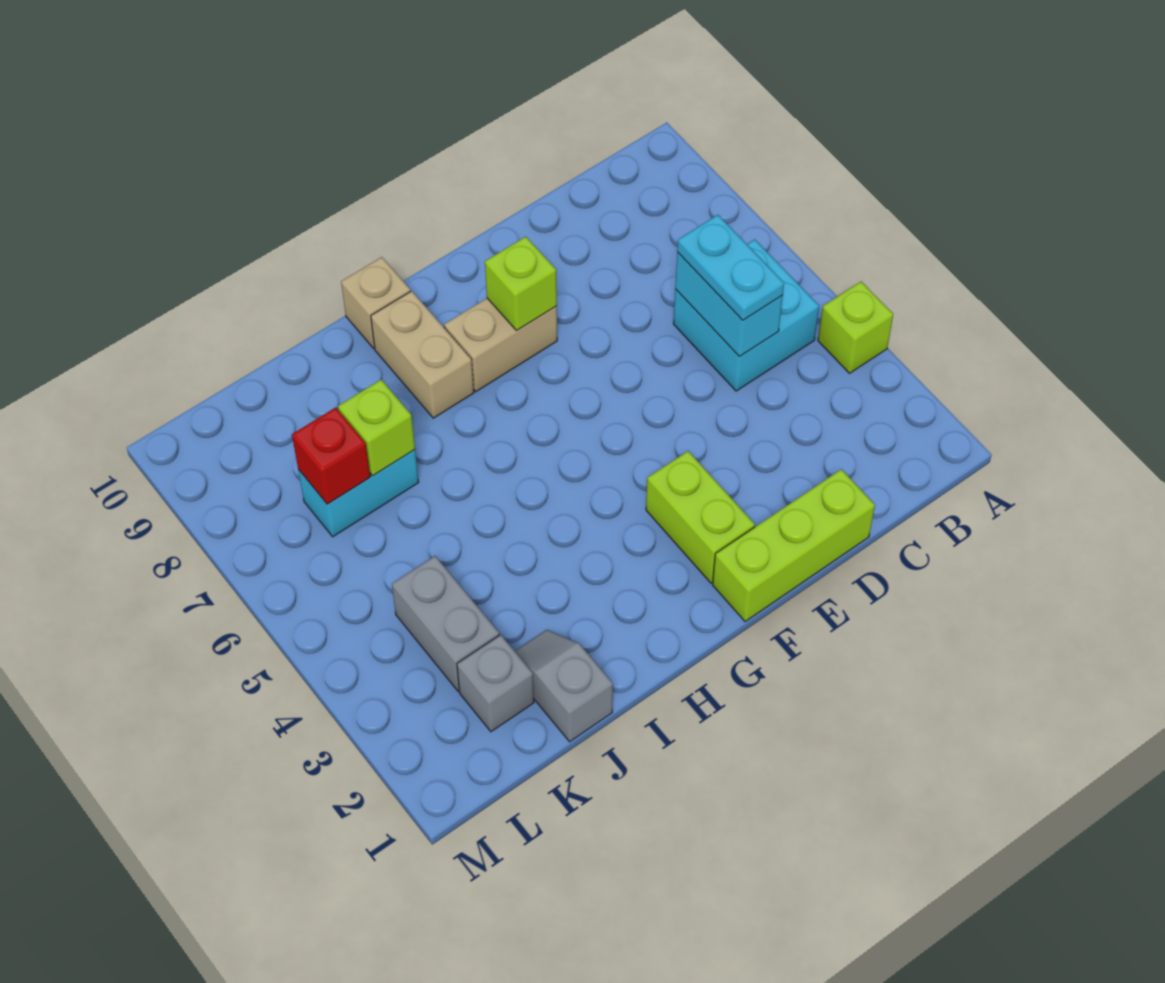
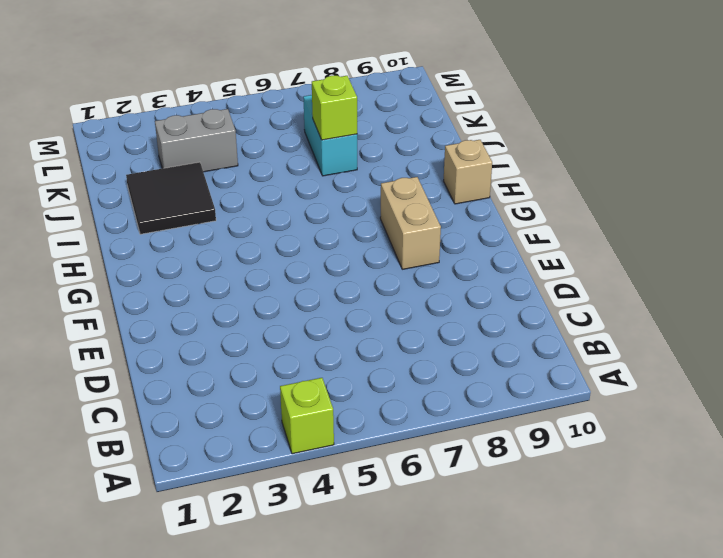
black 2x2 tile [126,162,216,234] -> grey 1x2 slope [515,630,613,742]
none -> cyan 2x2 brick [674,239,819,391]
none -> lime 1x3 brick [713,469,875,622]
none -> lime 1x2 brick [646,451,755,583]

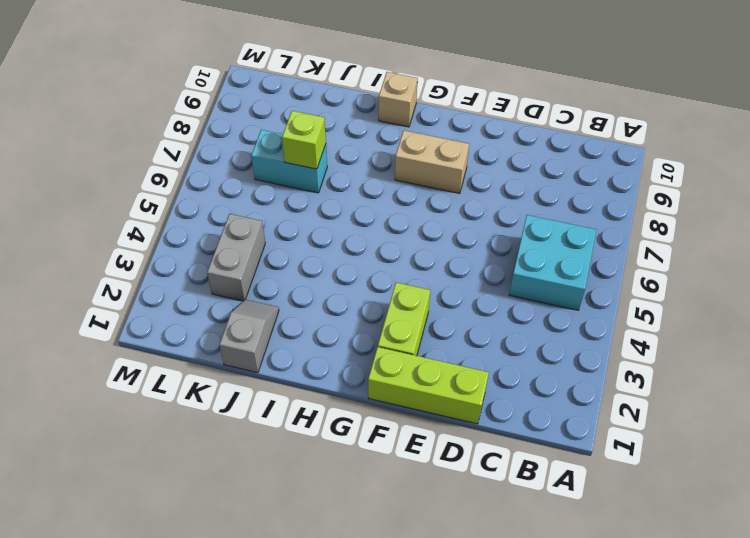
none -> lime 1x1 brick [818,282,893,373]
none -> tan 1x2 brick [371,291,474,418]
none -> grey 1x1 brick [457,635,534,732]

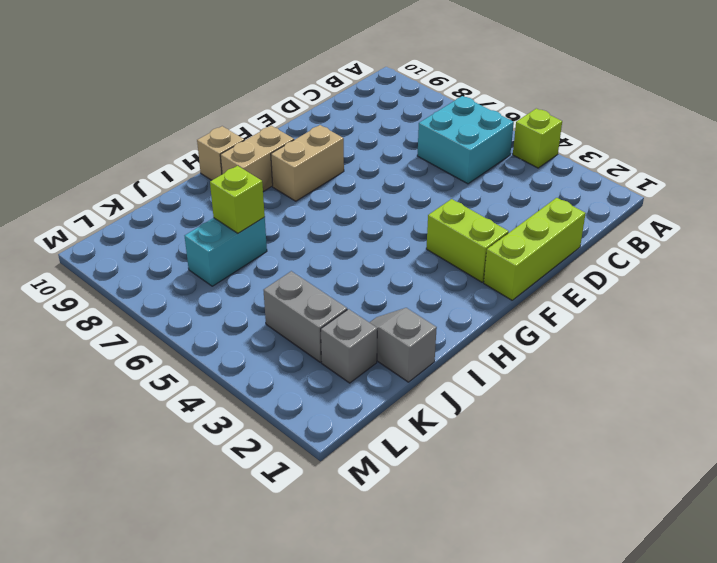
tan 1x2 brick [220,126,294,191] -> tan 1x2 brick turned to [371,291,474,418]
none -> cyan 1x2 brick [675,252,783,356]
none -> lime 1x1 brick [485,237,557,330]
none -> red 1x1 brick [292,407,370,504]

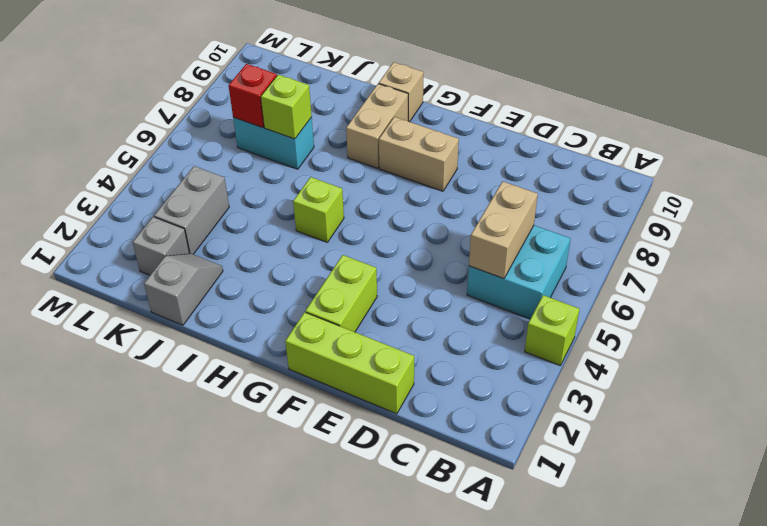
tan 1x2 brick [469,181,538,279] -> cyan 1x2 brick [675,252,783,356]
lime 1x1 brick [293,177,344,242] -> lime 1x1 brick moved to [485,237,557,330]
none -> cyan 1x2 plate [677,215,784,320]

